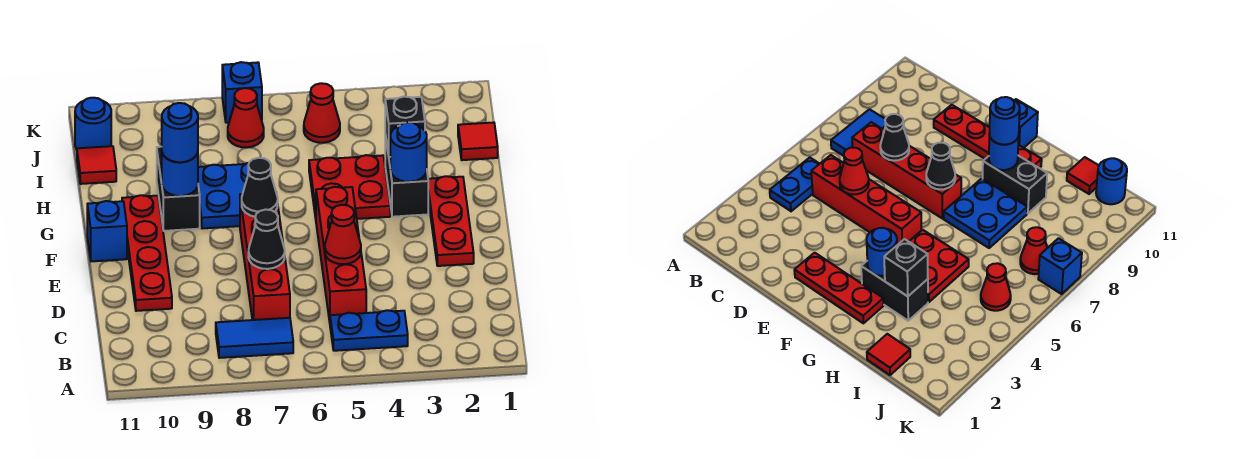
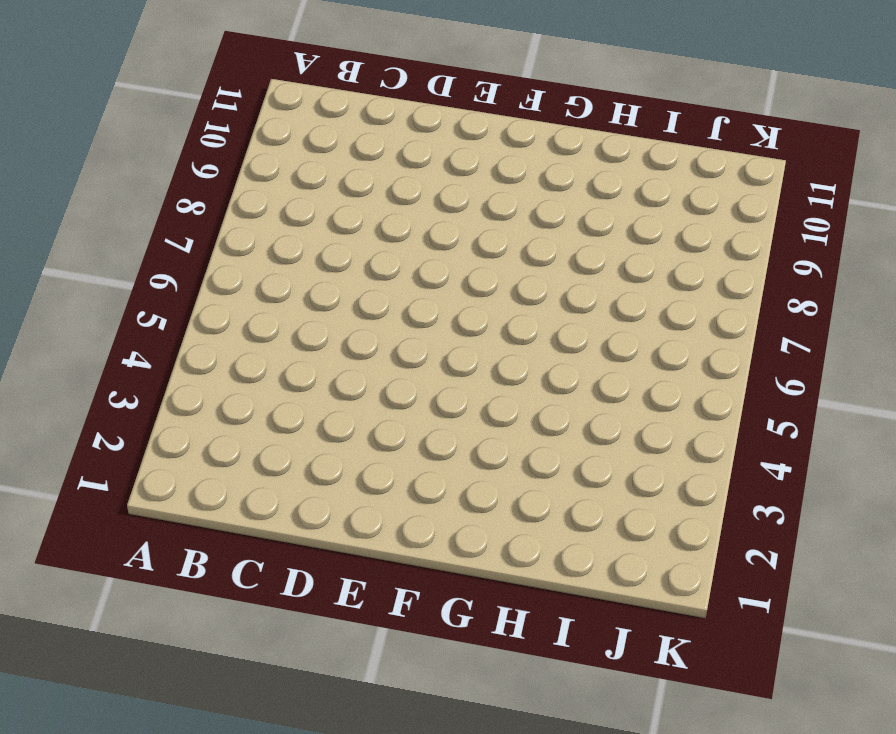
none -> blue 1x2 plate [330,310,408,351]
none -> blue 1x2 tile [216,318,293,358]
none -> red 1x4 brick [316,187,366,322]

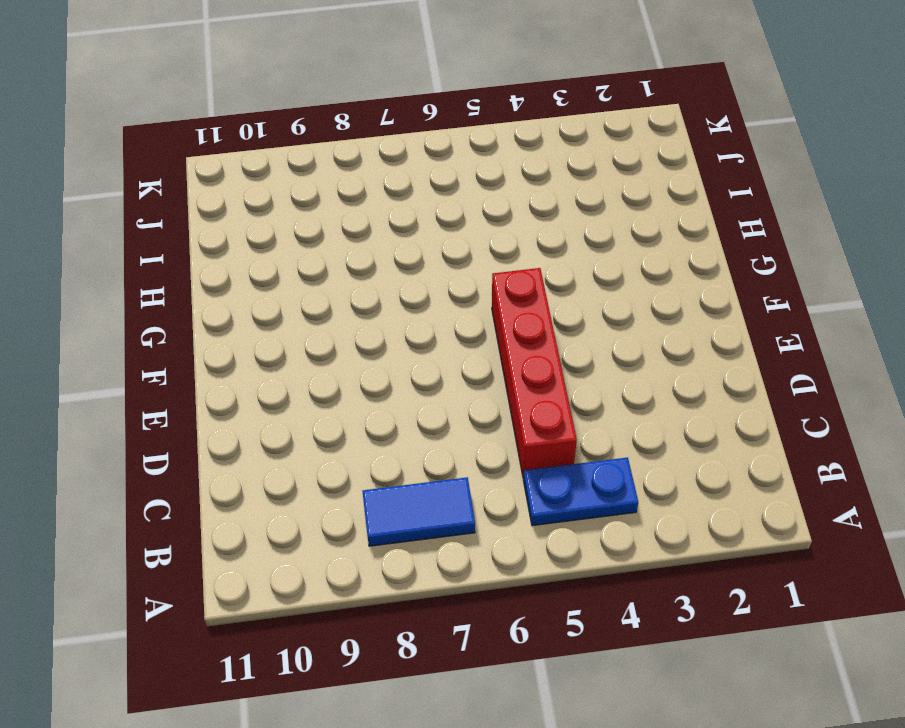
none -> red 1x4 brick [240,194,290,320]
none -> red 1x4 plate [122,195,172,311]
none -> red 1x3 plate [428,176,474,266]

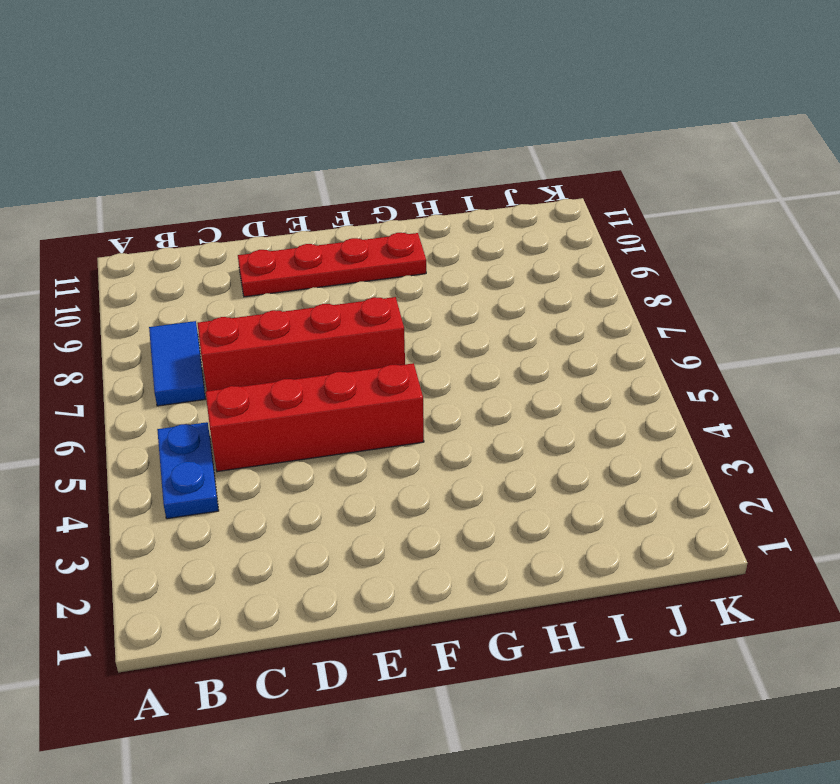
none -> red 1x3 plate [428,176,474,266]
none -> blue 1x1 brick [87,201,127,261]
none -> black 1x2 brick [385,134,428,217]

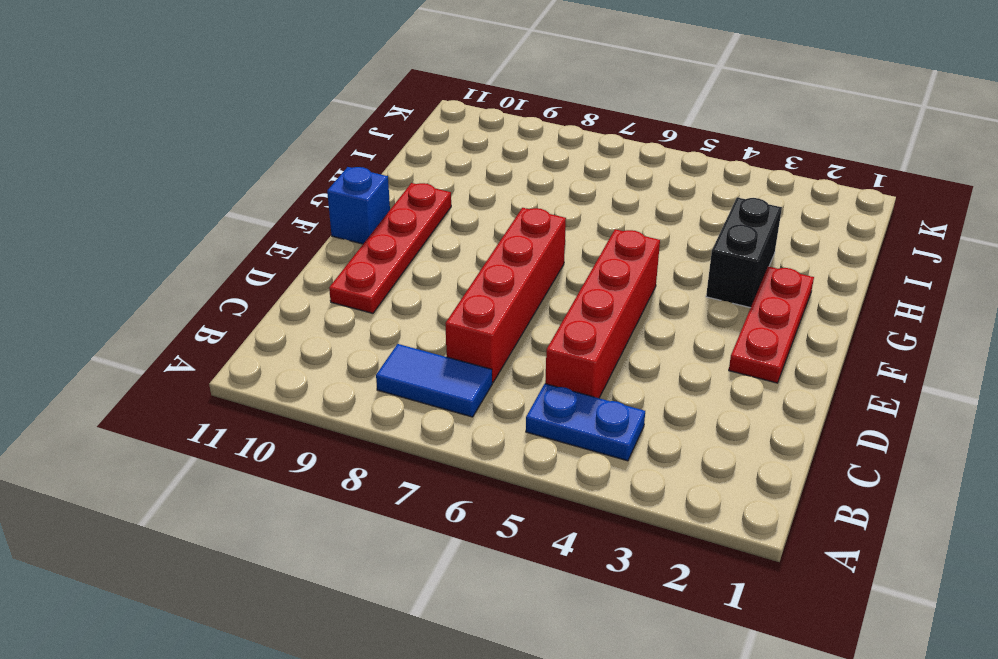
none -> red 2x2 plate [309,155,390,219]
none -> blue 2x2 plate [198,163,249,229]
none -> black 1x2 brick [157,147,200,231]

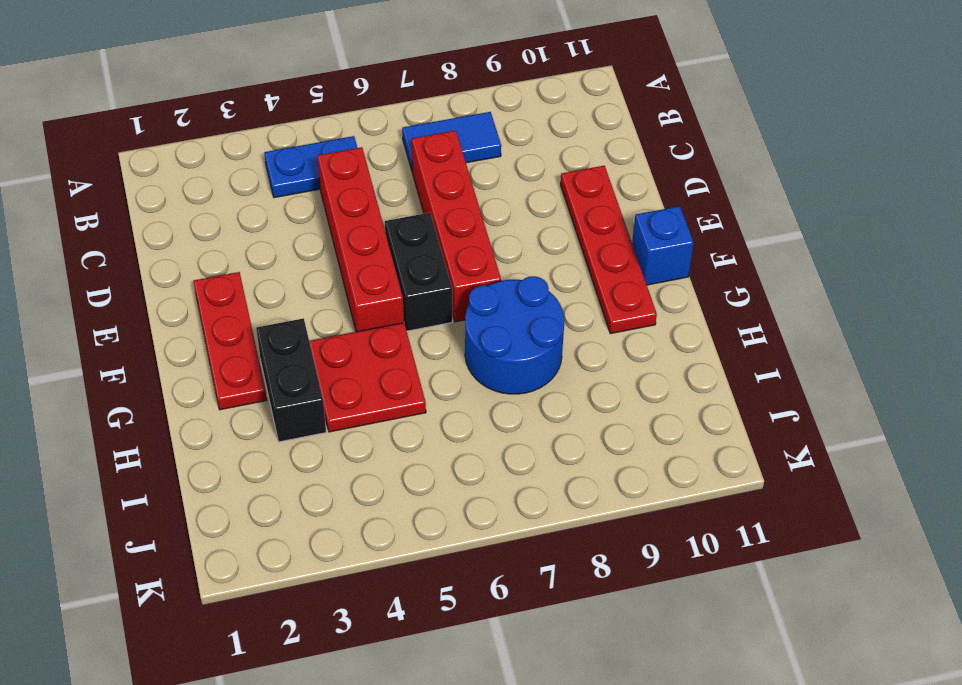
black 1x2 brick [385,213,452,331] -> black 1x2 brick moved to [157,147,200,231]
blue 2x2 round brick [465,276,564,394] -> blue 2x2 plate [198,163,249,229]
none -> red 1x1 tile [458,122,498,160]
none -> red 1x1 tile [77,146,116,184]
none -> red 1x1 cone [304,83,340,143]

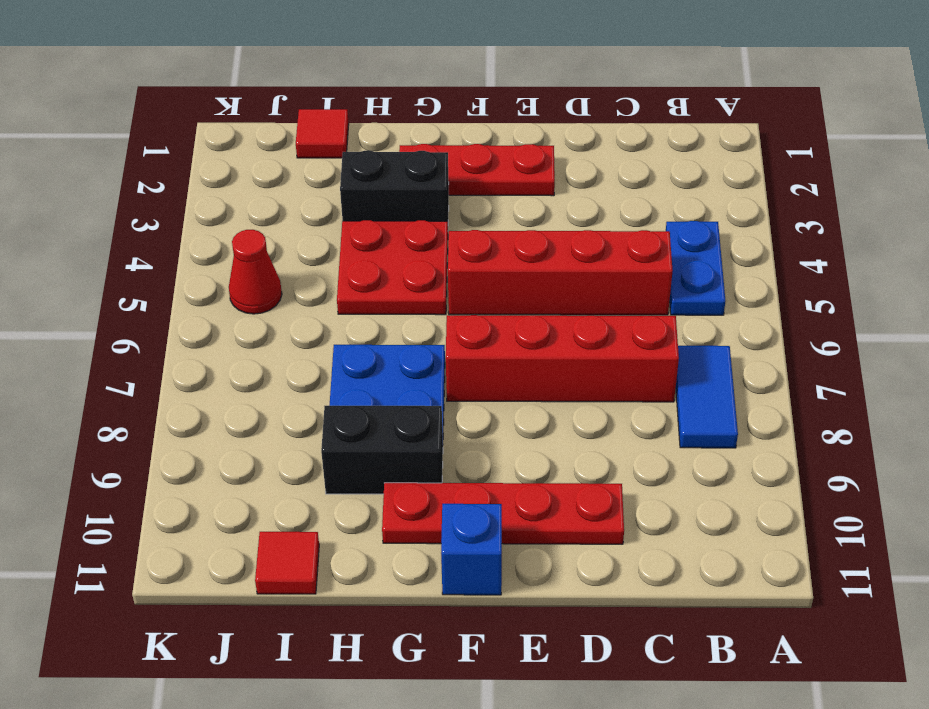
none -> red 1x1 cone [228,88,264,147]
none -> blue 1x1 round brick [75,98,111,150]
none -> blue 1x1 brick [222,62,262,123]

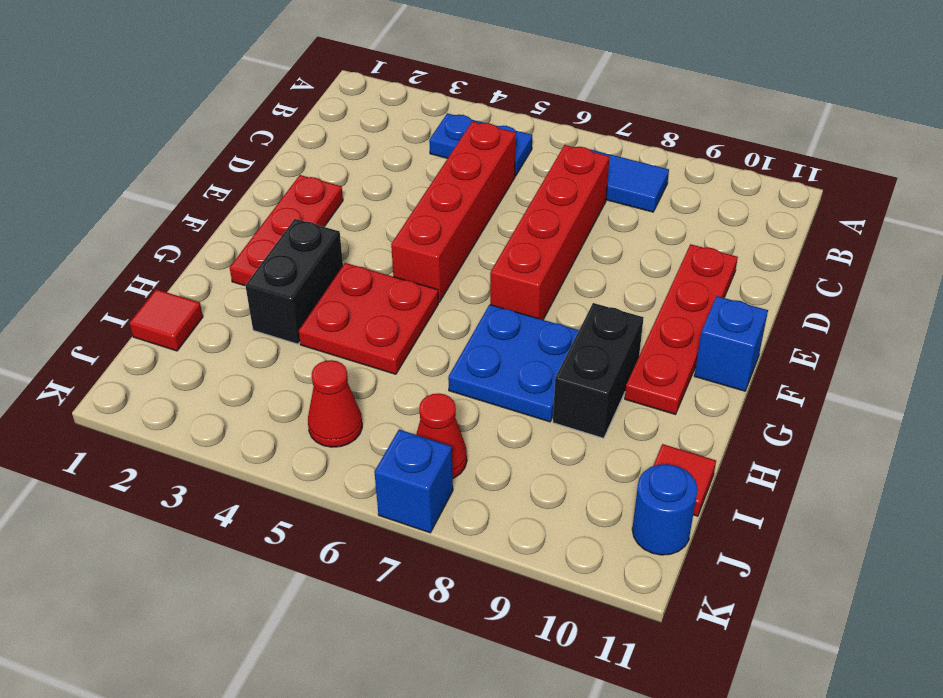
none -> red 1x1 cone [325,205,361,264]
none -> black 1x1 cone [248,210,285,269]
none -> black 1x1 cone [242,158,278,217]

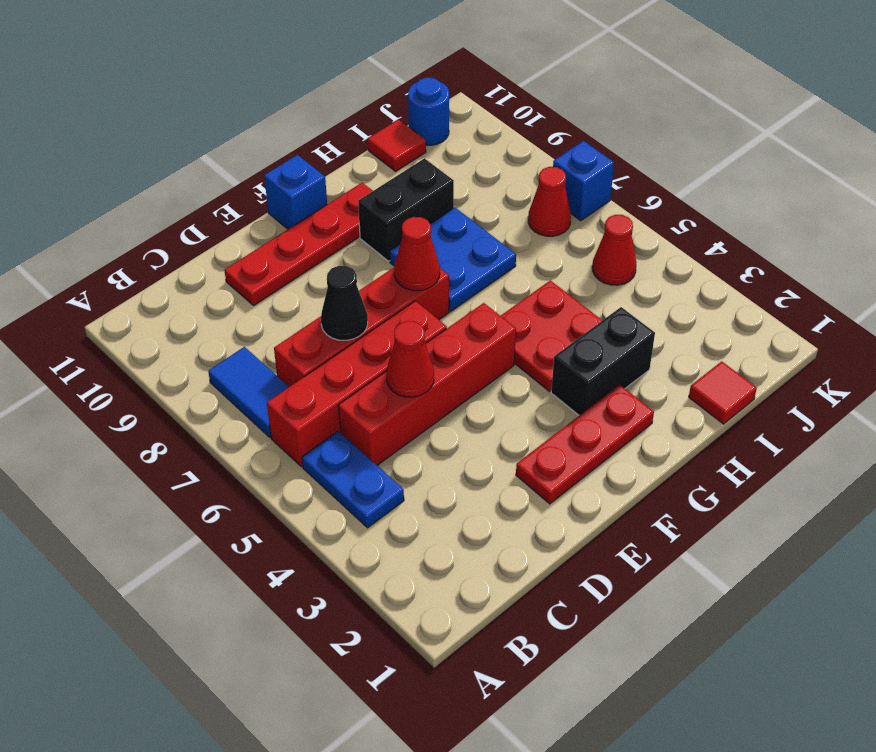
red 1x4 brick [267,301,447,467] -> none
red 1x1 cone [394,217,440,291] -> black 1x1 cone [242,158,278,217]
none -> blue 1x1 round brick [390,122,427,182]
none -> blue 1x1 round brick [162,153,198,196]
none -> black 1x1 brick [385,97,425,157]

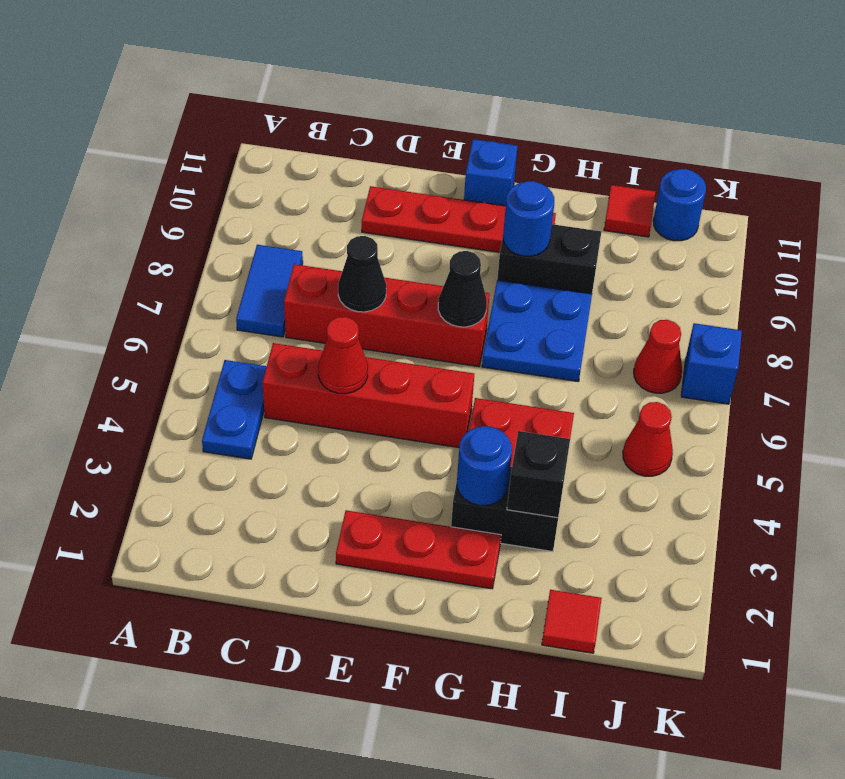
none -> blue 1x1 round brick [162,103,198,162]

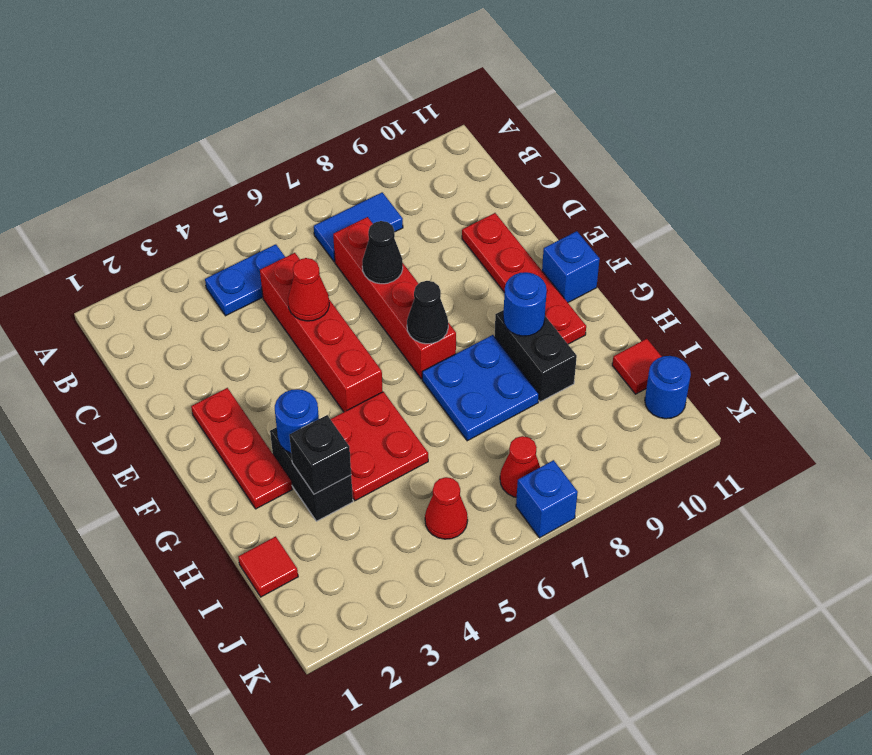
none -> blue 1x1 round brick [162,103,198,162]

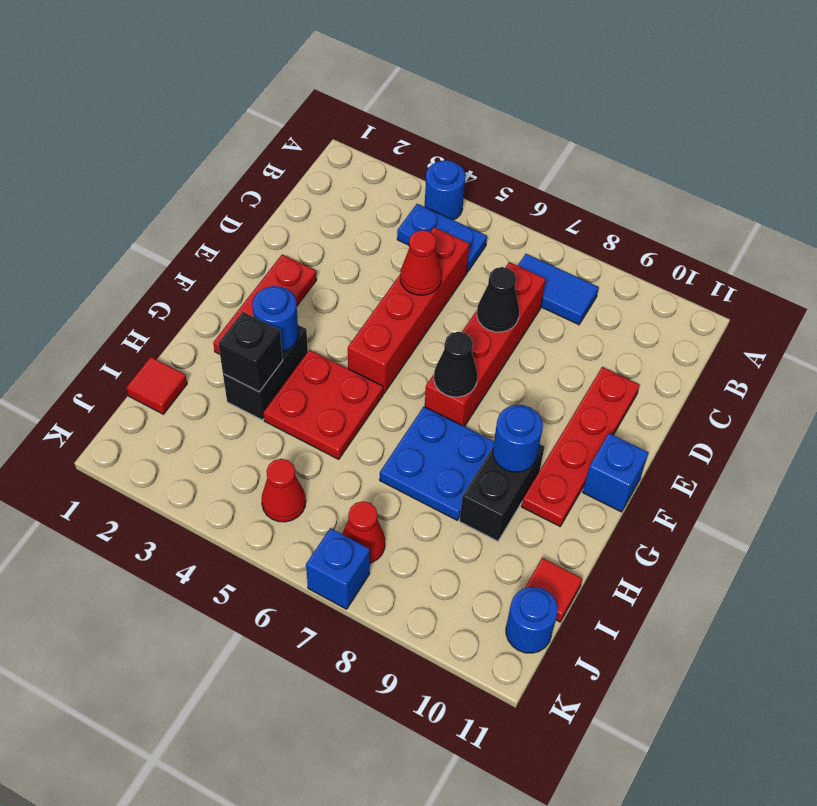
blue 1x1 round brick [425,160,465,220] -> blue 1x1 round brick moved to [162,103,198,162]

